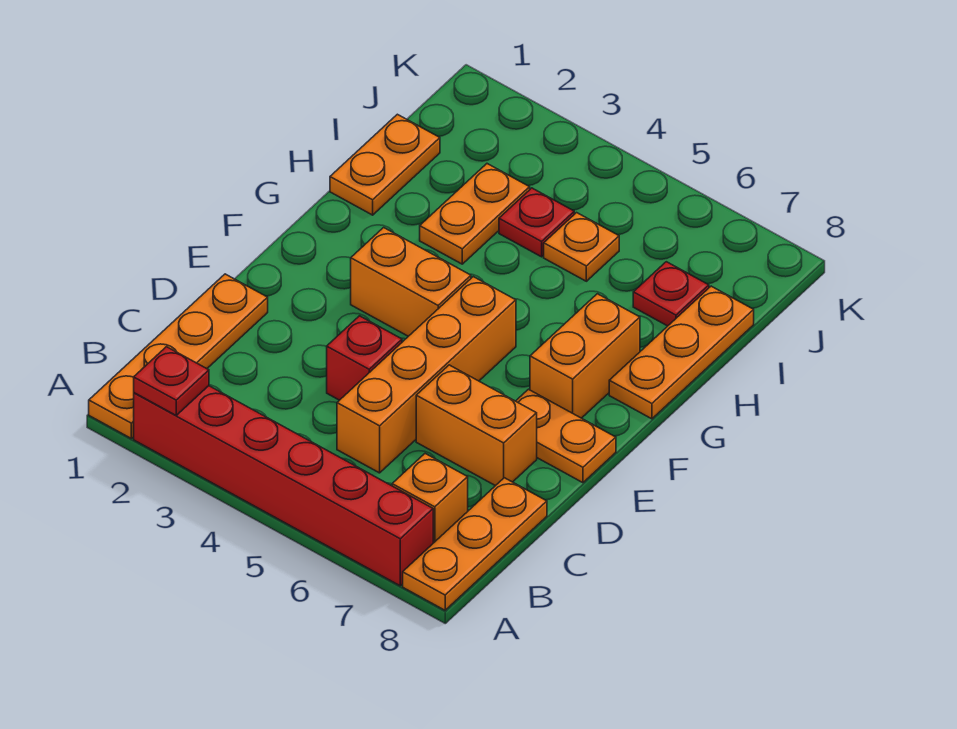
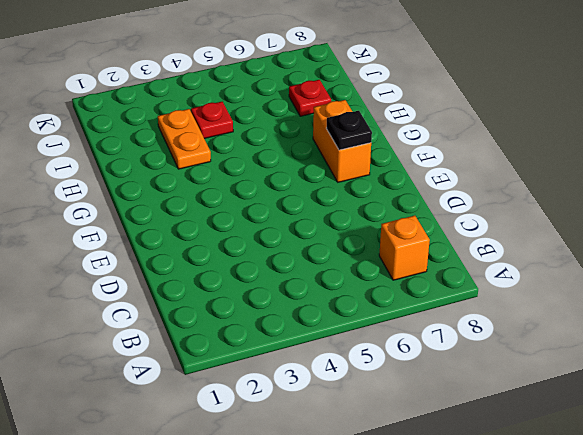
black 1x1 plate [326,111,372,150] -> none
none -> orange 1x4 plate [89,274,268,438]
none -> red 1x6 brick [134,386,433,586]
none -> orange 1x3 plate [403,478,547,610]

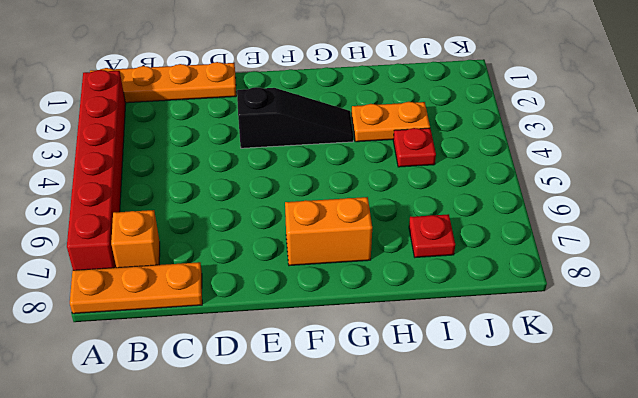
black 1x3 slope [237,87,354,148] -> orange 1x2 brick [351,228,471,336]
none -> orange 1x4 brick [337,277,516,473]
none -> red 1x1 brick [327,316,402,400]
none -> orange 1x2 brick [416,365,537,486]

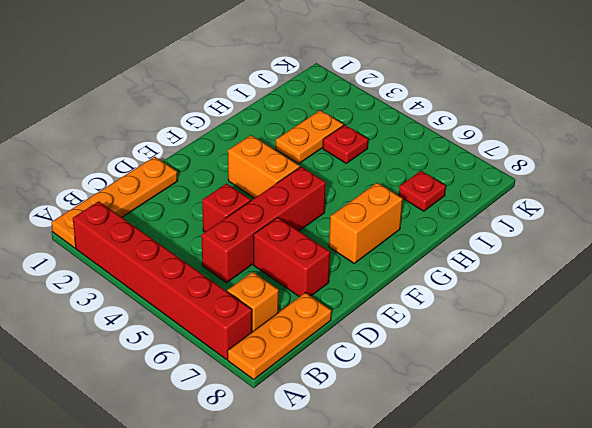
red 1x4 brick [201,167,326,282] -> orange 1x4 brick [337,277,516,473]
red 1x2 brick [253,217,330,297] -> orange 1x2 brick [416,365,537,486]
none -> orange 1x2 plate [516,389,616,483]
none -> orange 1x3 plate [609,286,754,419]
none -> orange 1x2 plate [330,114,440,215]

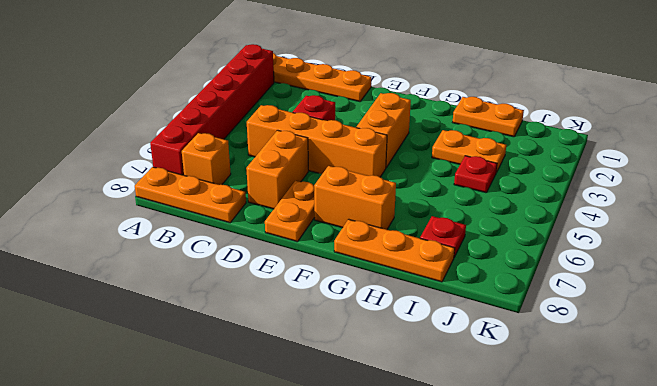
none -> orange 1x1 plate [544,213,619,281]
none -> red 1x1 plate [134,347,209,415]

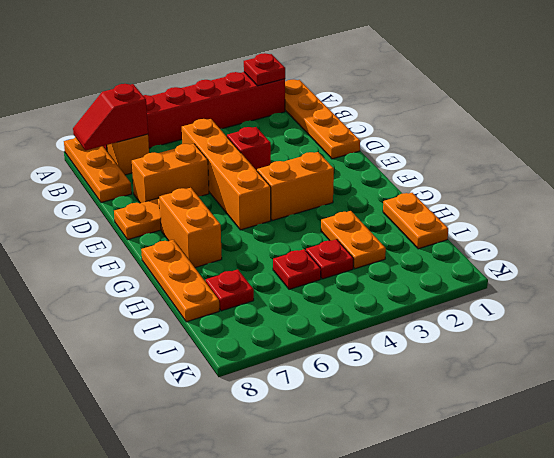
red 1x2 slope [73,84,148,151] -> none
red 1x1 plate [273,249,321,289] -> orange 1x1 plate [544,213,619,281]

